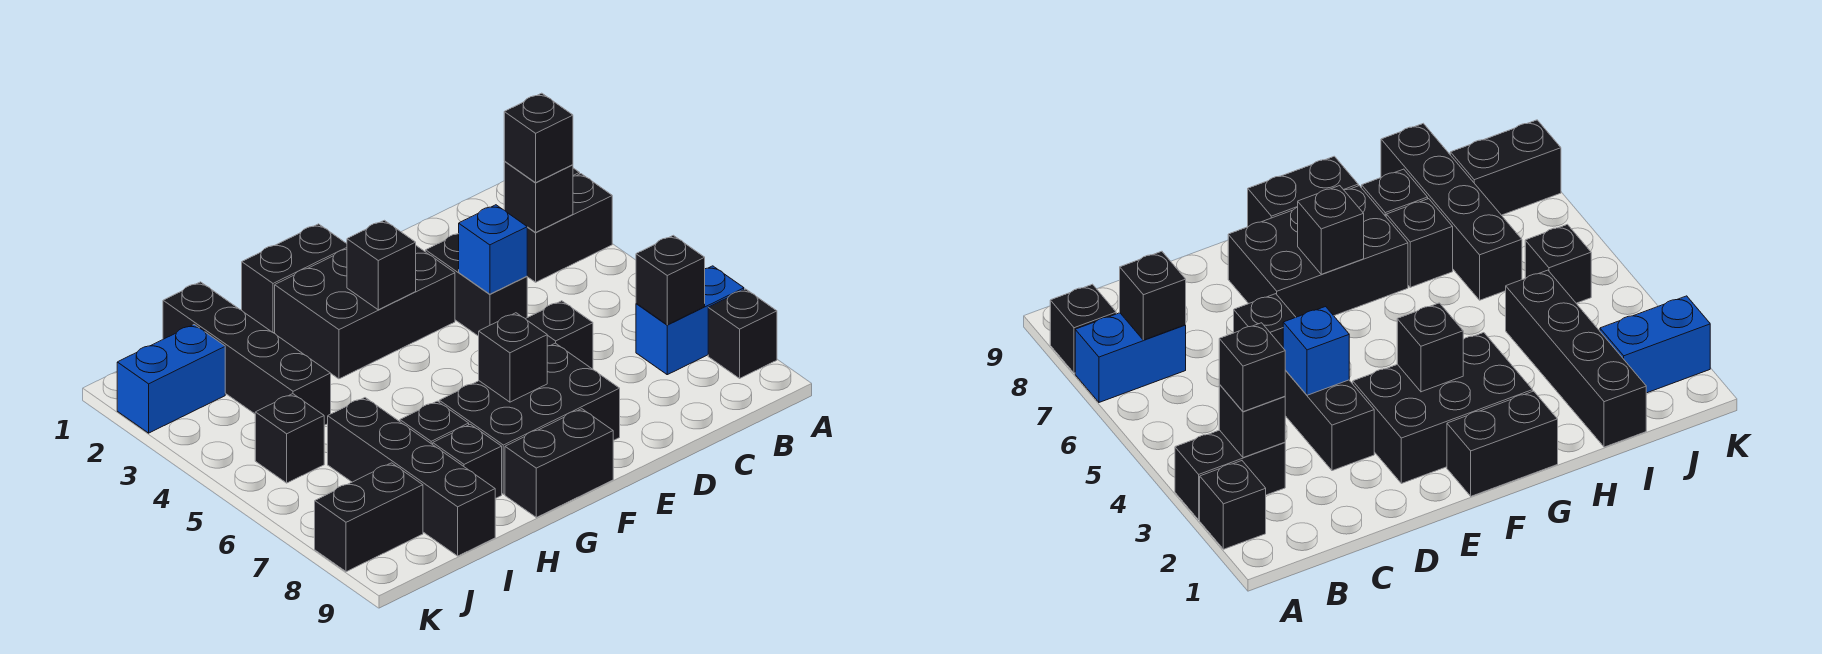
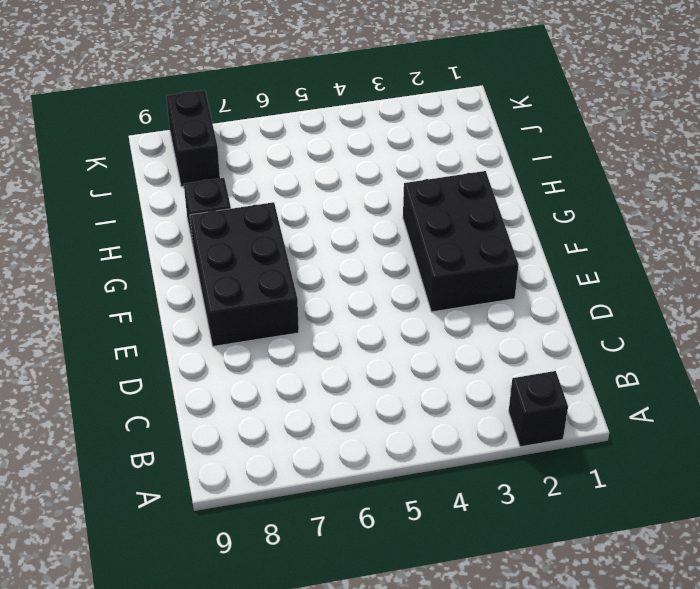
none -> black 1x2 brick [527,174,612,282]
none -> blue 1x2 brick [636,266,744,375]
none -> black 1x1 brick [708,289,777,378]

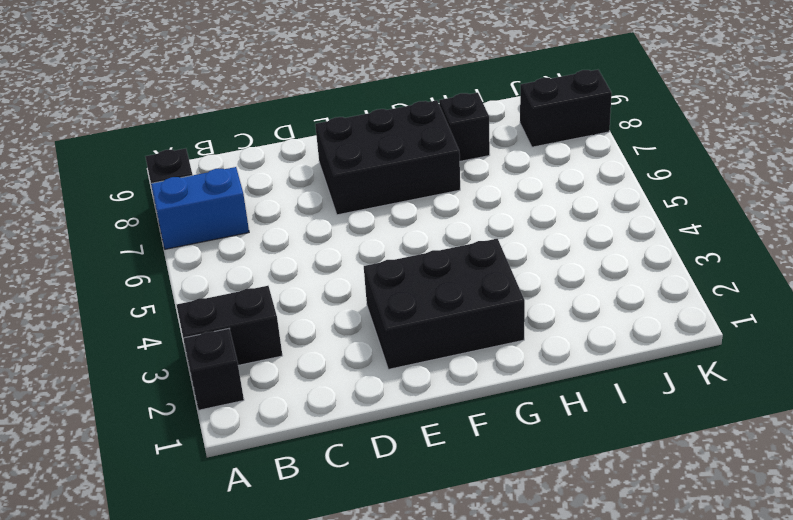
none -> black 1x2 brick [426,234,527,336]
none -> black 1x1 brick [526,301,593,369]
none -> black 1x2 brick [242,224,347,333]

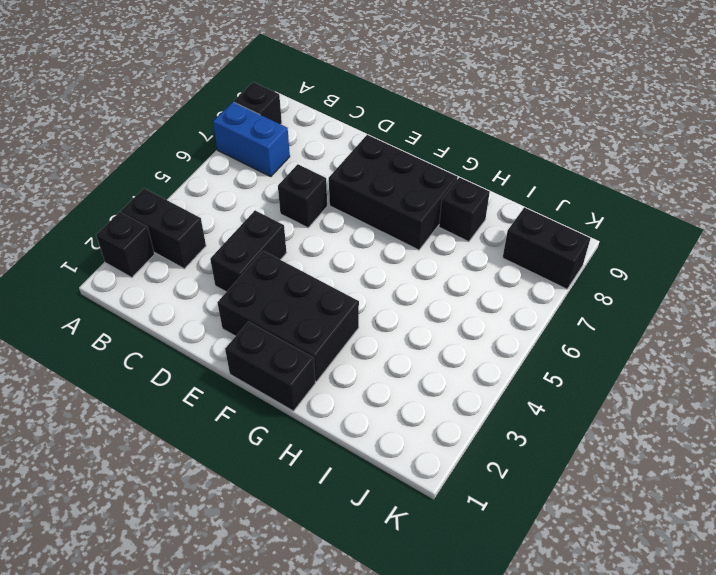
none -> black 1x2 brick [505,409,613,517]
none -> black 1x1 brick [400,401,469,445]
none -> black 1x4 brick [163,282,331,425]

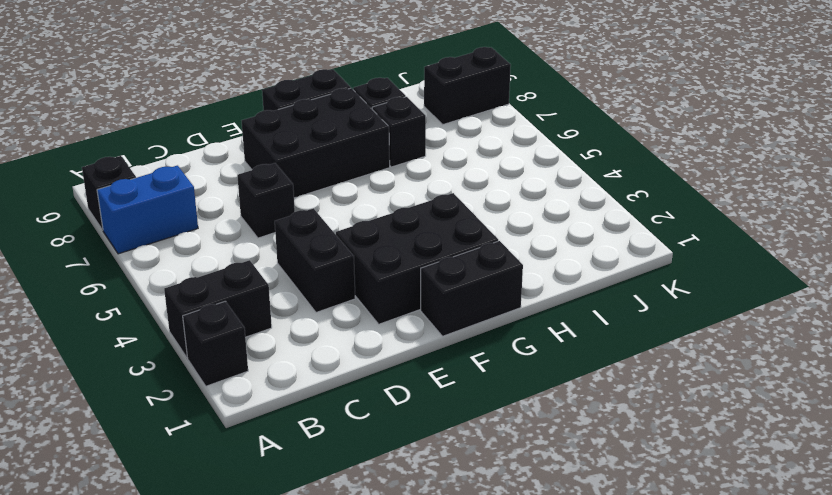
none -> black 1x4 brick [163,282,331,425]
none -> black 1x4 brick [328,398,495,556]
none -> blue 1x2 brick [117,325,225,433]

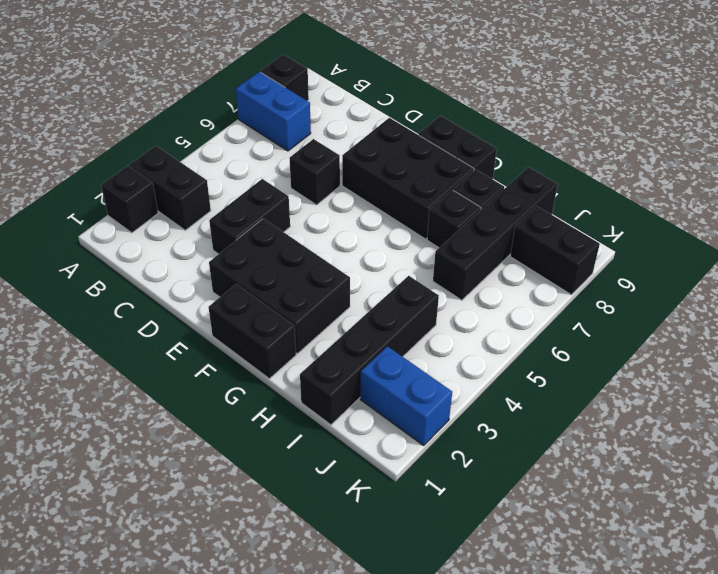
none -> black 1x1 brick [255,394,324,483]
none -> black 1x1 brick [504,162,573,232]
none -> black 1x1 brick [636,235,705,325]

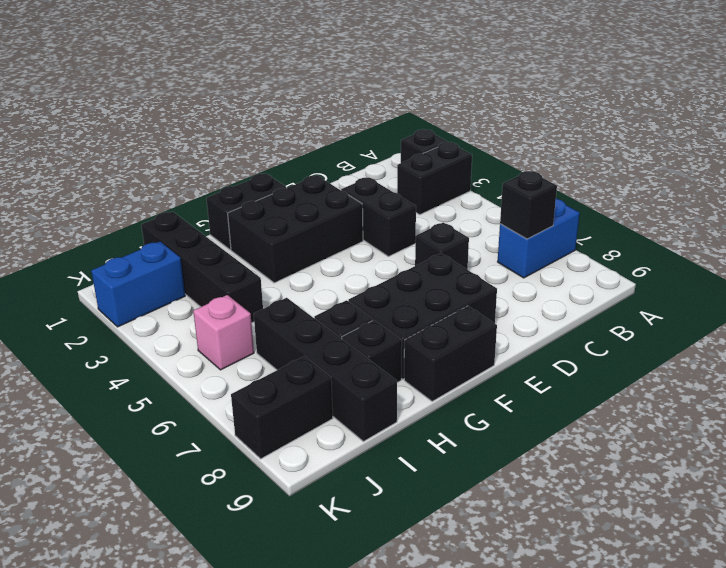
pink 1x1 brick [193,295,254,370] -> black 1x1 brick [255,394,324,483]
none -> black 1x1 brick [708,289,777,378]
none -> black 1x1 brick [504,162,573,232]
none -> blue 1x1 brick [459,205,527,294]

